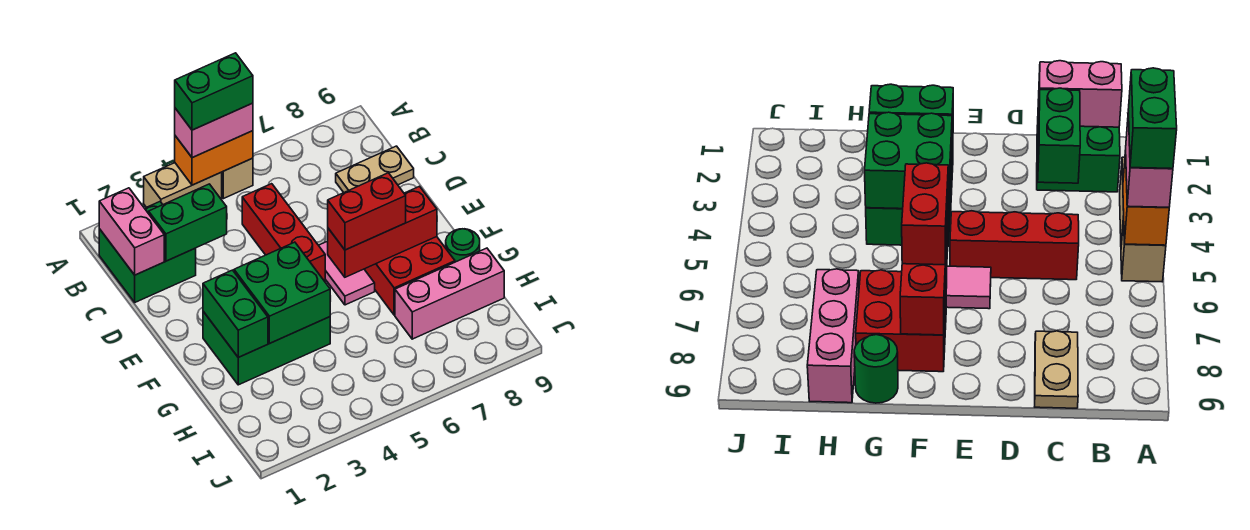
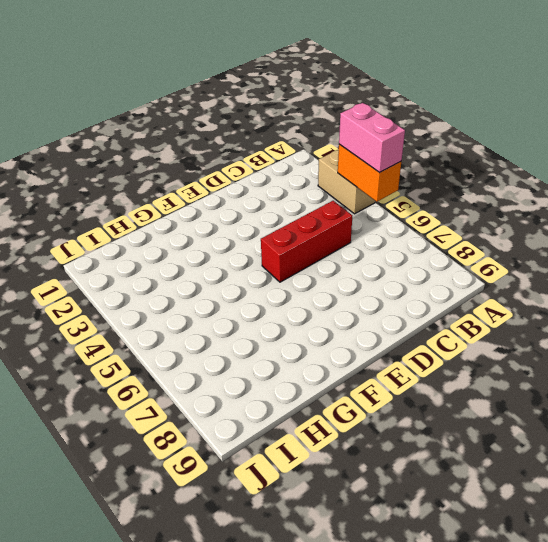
none -> tan 1x1 brick [222,158,253,199]
none -> green 2x2 brick [99,202,196,302]
none -> tan 1x2 plate [336,146,414,192]

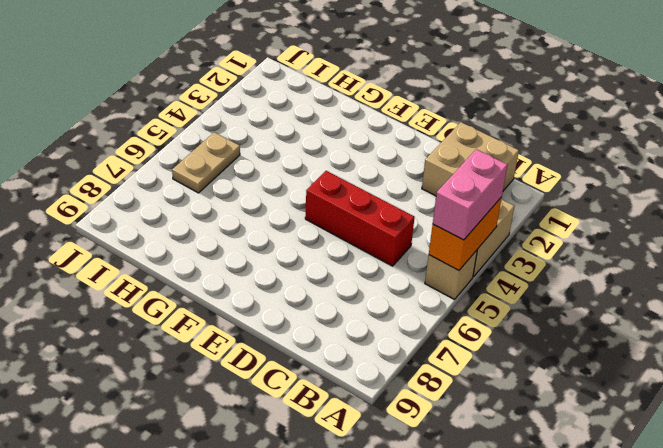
tan 2x2 brick [422,122,519,196] -> green 2x2 brick [99,202,196,302]
tan 1x2 plate [172,132,240,193] -> tan 1x2 plate moved to [336,146,414,192]
none -> pink 1x2 tile [319,241,375,305]
none -> green 2x3 brick [203,311,330,385]
none -> red 2x2 brick [364,237,455,315]

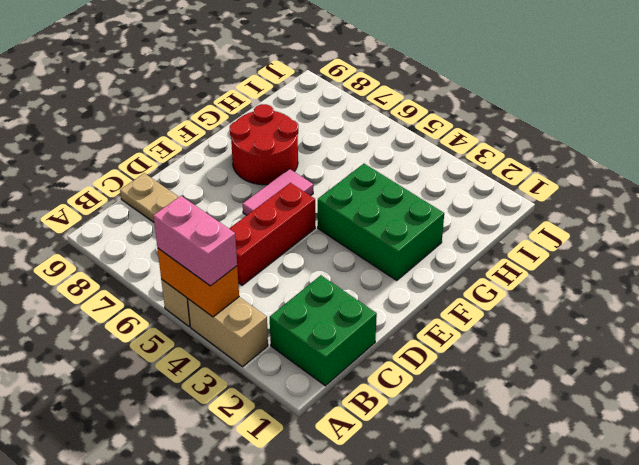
red 2x2 round brick [230,104,298,185] -> red 2x2 brick [364,237,455,315]
none -> green 1x1 round brick [446,229,480,262]
none -> pink 1x3 brick [395,248,504,339]
none -> pink 1x2 brick [99,188,164,275]

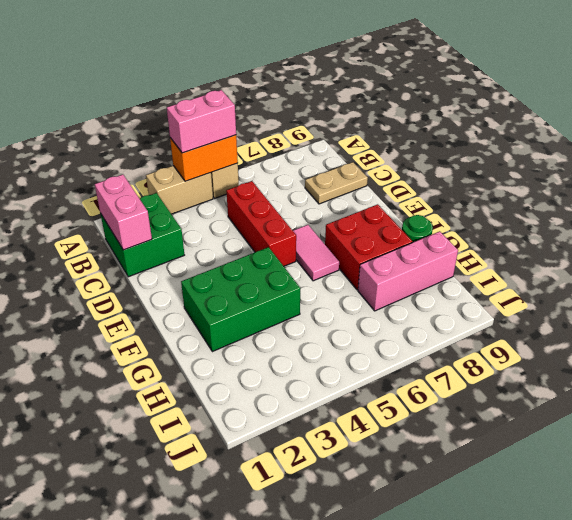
none -> green 1x2 brick [149,184,227,261]
none -> green 1x2 brick [203,270,268,357]
none -> green 2x2 brick [234,242,330,344]

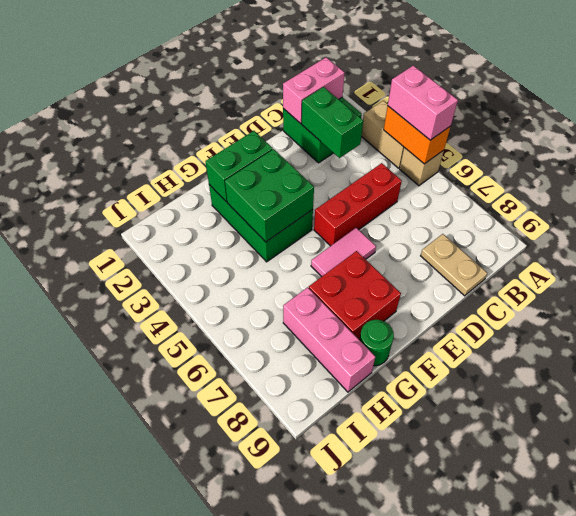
none -> red 1x3 brick [328,186,437,277]
none -> red 1x2 brick [328,173,406,250]
none -> green 1x2 brick [175,53,253,130]

